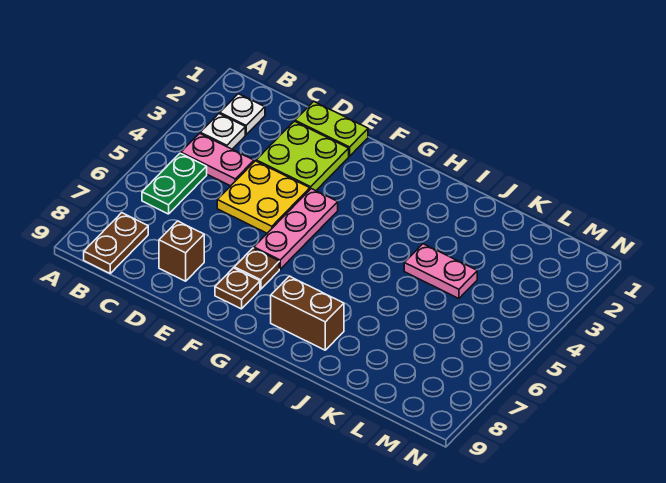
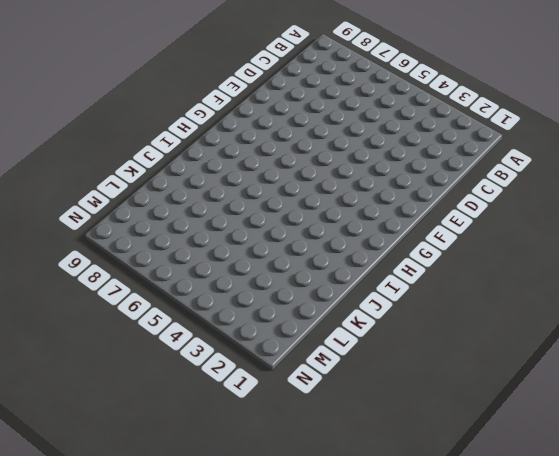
none -> white 1x1 plate [220,94,265,134]
none -> white 1x1 plate [200,114,245,149]
none -> pink 1x2 plate [181,133,254,186]

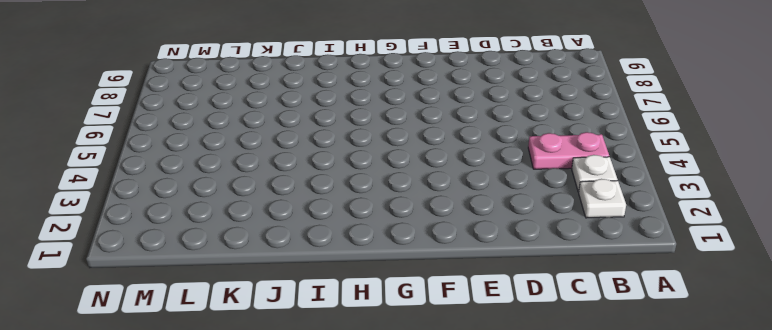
none -> green 1x2 plate [142,153,207,214]
none -> brown 1x2 plate [84,213,148,273]
none -> lime 1x2 plate [295,101,368,156]

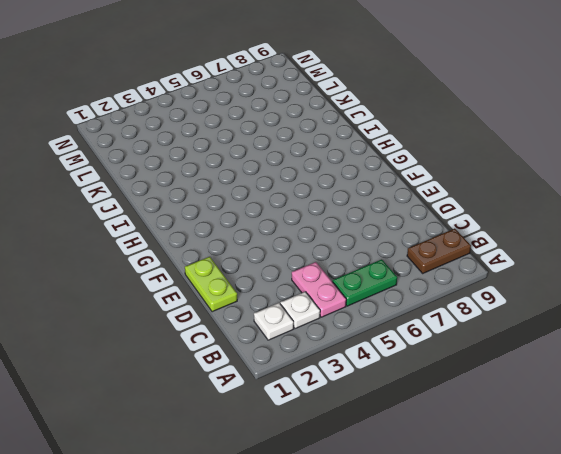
none -> lime 2x2 plate [256,121,349,191]
none -> yellow 2x2 plate [217,161,310,233]
none -> brown 1x1 brick [159,221,204,281]

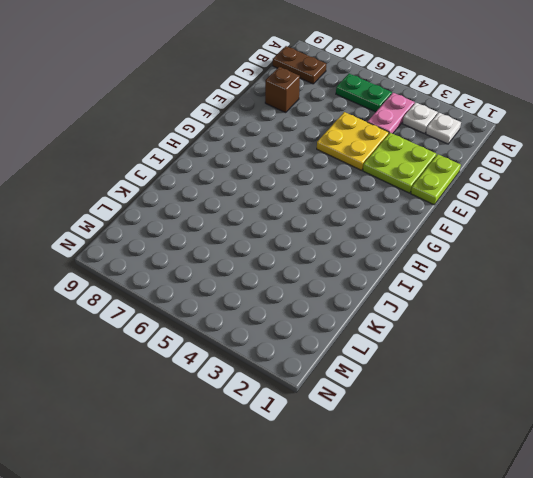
none -> pink 1x3 plate [254,189,338,269]
none -> brown 1x1 plate [234,248,279,289]
none -> brown 1x1 plate [215,268,260,309]

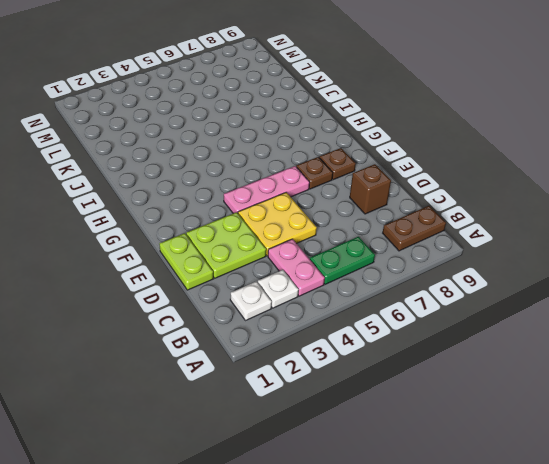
none -> brown 1x2 brick [271,276,344,350]
none -> pink 1x2 plate [404,244,477,298]

